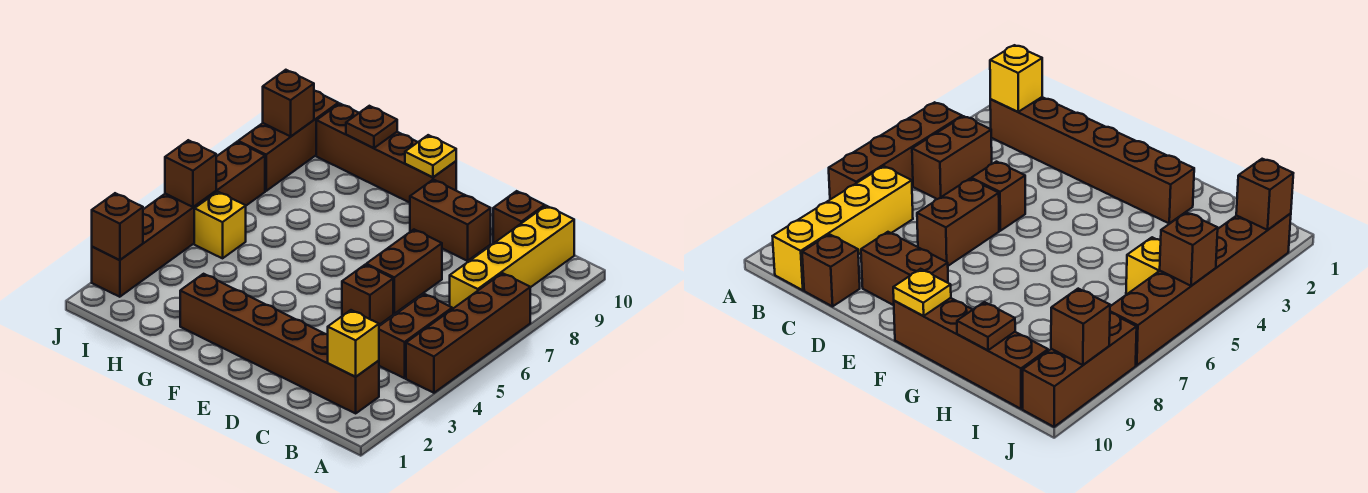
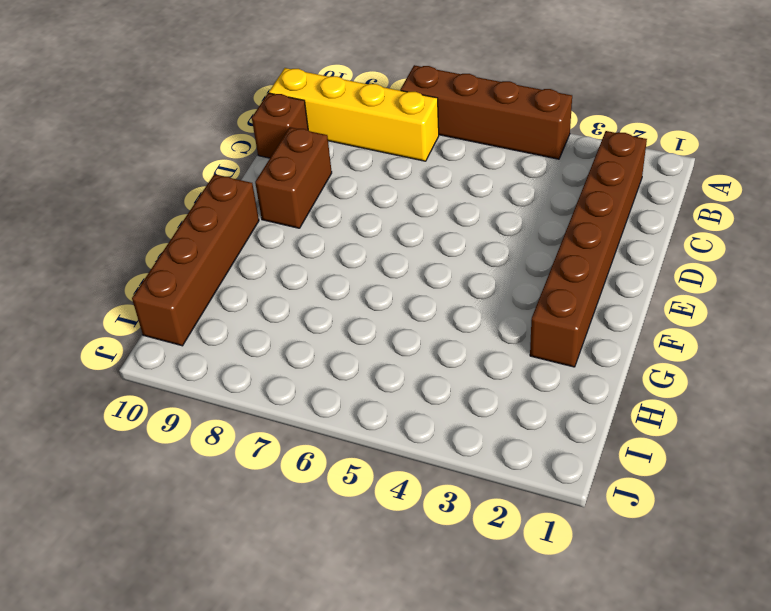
none -> brown 1x2 brick [379,294,452,378]
none -> brown 1x1 brick [342,265,393,325]
none -> brown 1x2 brick [366,230,442,314]

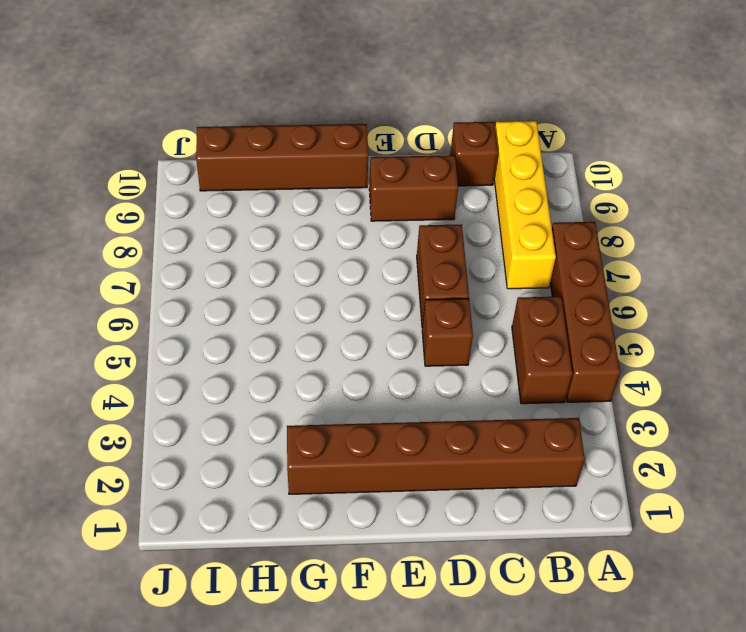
none -> yellow 1x1 brick [194,192,246,258]
none -> brown 1x6 brick [92,142,265,297]
none -> brown 1x3 brick [238,91,338,191]

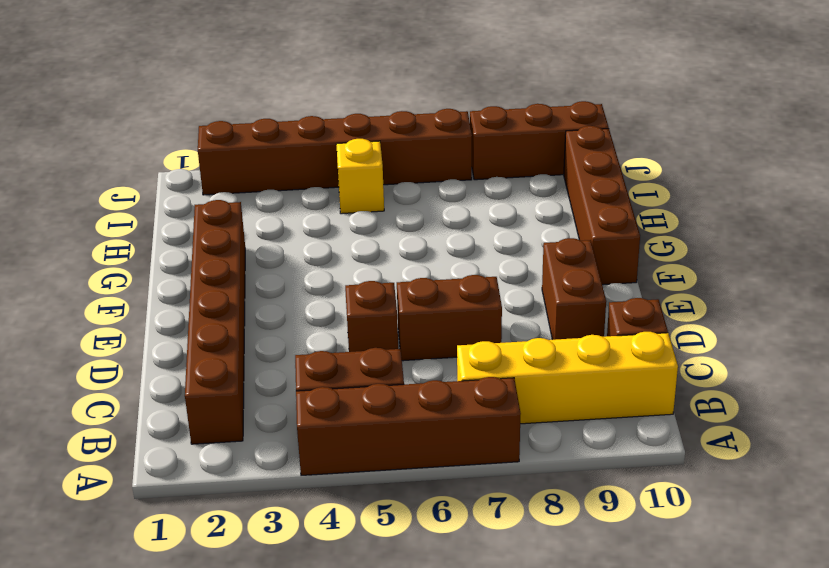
none -> yellow 1x1 brick [328,310,379,377]
none -> yellow 1x1 plate [405,135,456,177]
none -> brown 1x1 plate [346,106,397,148]

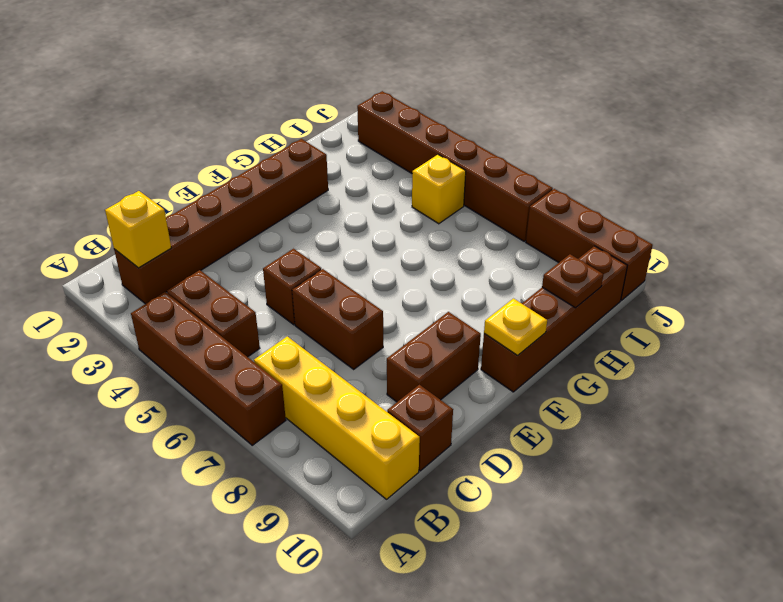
none -> brown 1x1 brick [92,193,143,260]
none -> brown 1x1 brick [165,140,216,207]
none -> brown 1x1 brick [263,70,314,136]

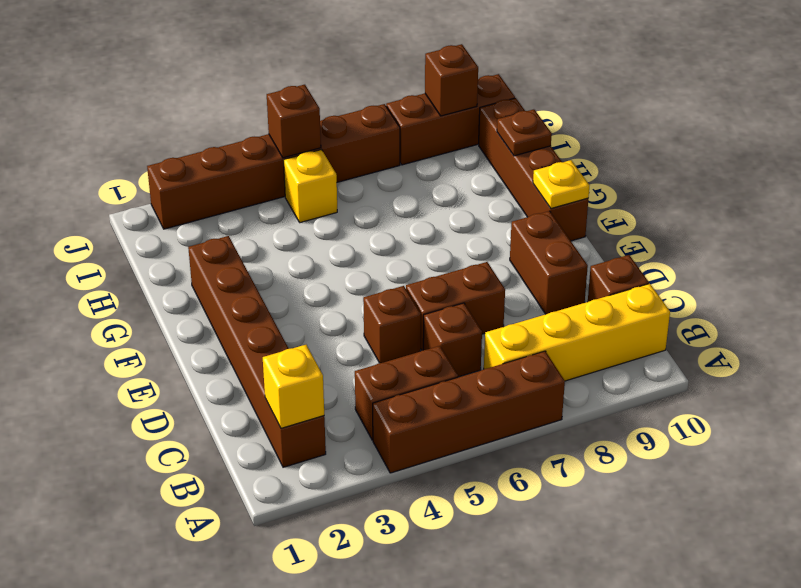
brown 1x1 brick [423,303,482,377] -> brown 1x1 brick moved to [92,193,143,260]

